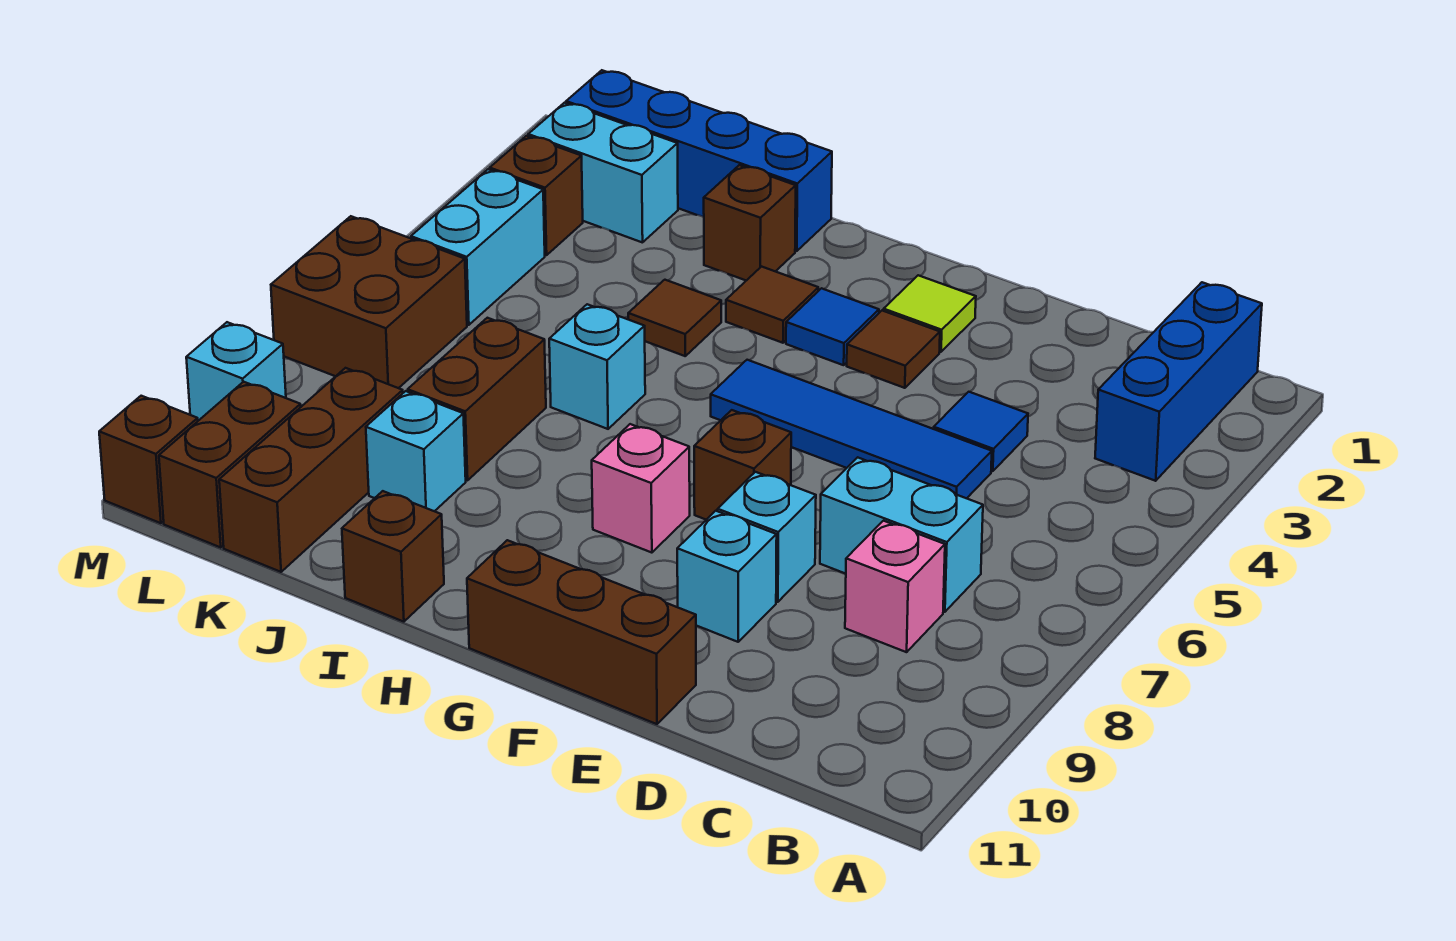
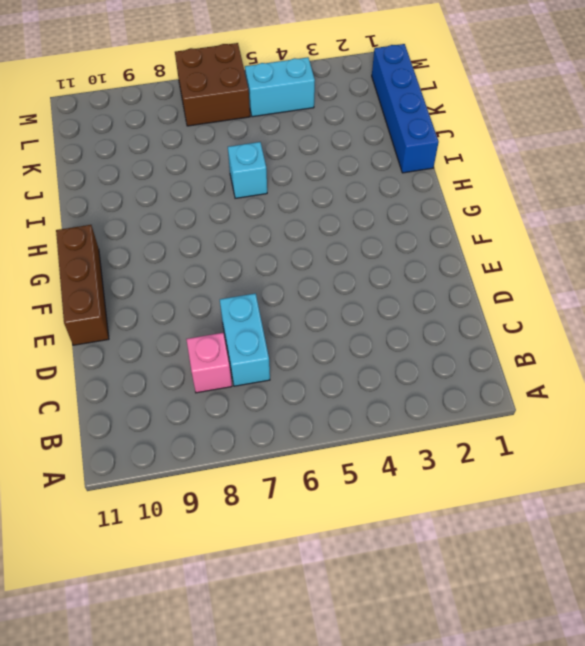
none -> blue 1x3 brick [1095,282,1262,481]
none -> blue 1x1 tile [934,392,1028,471]
none -> blue 1x4 tile [711,360,992,498]

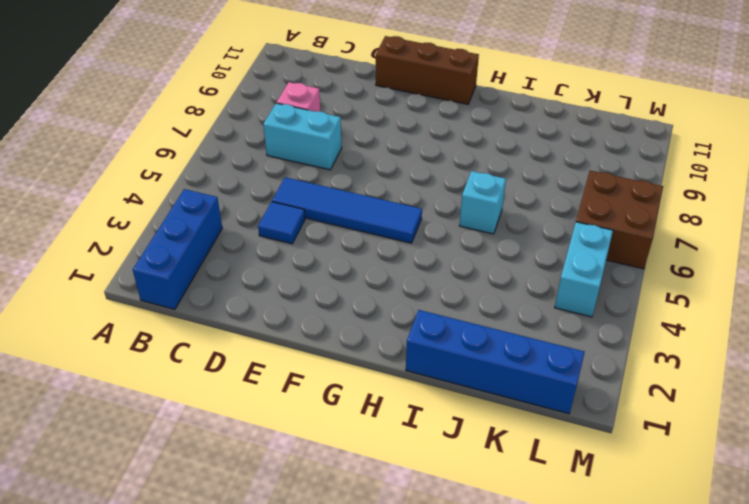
none -> cyan 1x1 brick [718,472,816,602]
none -> cyan 1x1 brick [677,511,777,642]
none -> lime 1x1 tile [884,275,976,352]

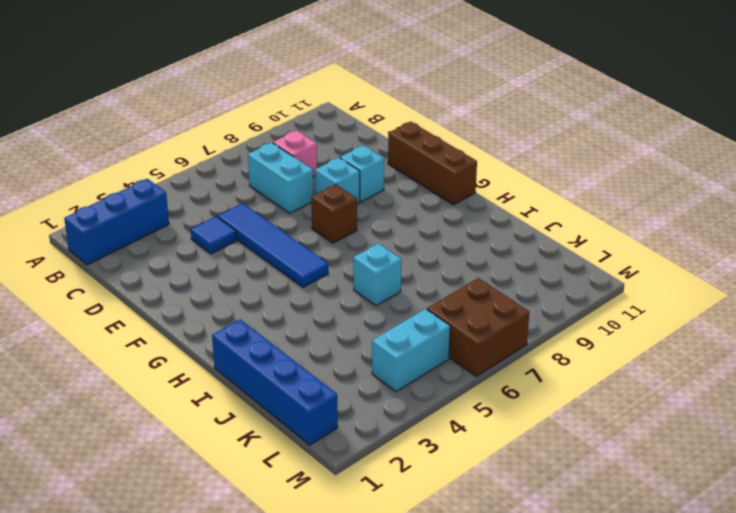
none -> lime 1x1 tile [884,275,976,352]
none -> brown 1x1 tile [847,311,940,388]
none -> blue 1x1 tile [786,288,879,365]

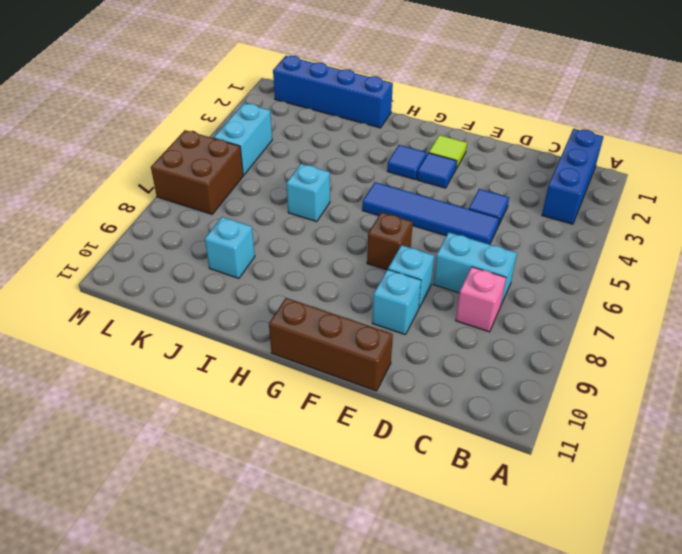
blue 1x1 tile [417,153,457,188] -> brown 1x1 tile [847,311,940,388]
none -> pink 1x1 brick [592,424,690,553]
none -> brown 1x1 tile [726,267,818,343]
none -> brown 1x1 brick [704,165,796,281]

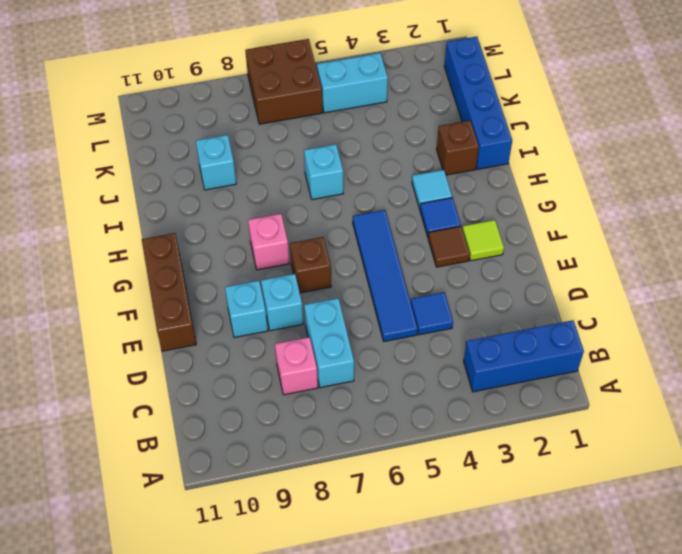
cyan 1x1 tile [412,170,452,209] -> brown 1x1 tile [726,267,818,343]
none -> brown 1x1 tile [628,280,721,356]
none -> brown 1x1 brick [342,491,444,622]
none -> brown 1x2 brick [408,318,546,480]

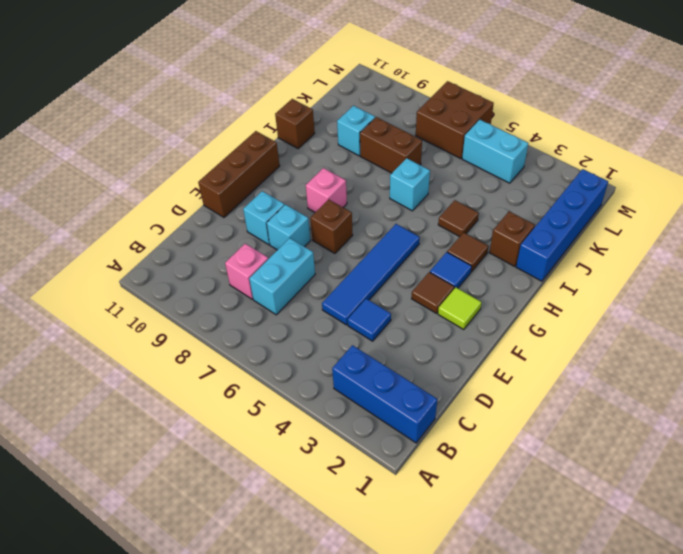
none -> cyan 1x2 brick [528,103,678,243]
none -> brown 1x3 brick [219,368,403,572]
none -> brown 1x1 brick [490,136,583,255]

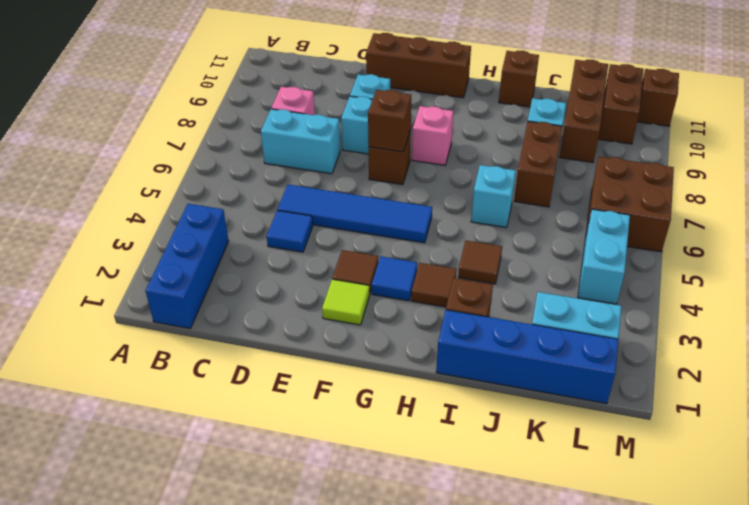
brown 1x1 brick [368,90,411,152] -> brown 1x1 brick moved to [490,136,583,255]
none -> cyan 1x1 brick [186,322,286,421]

